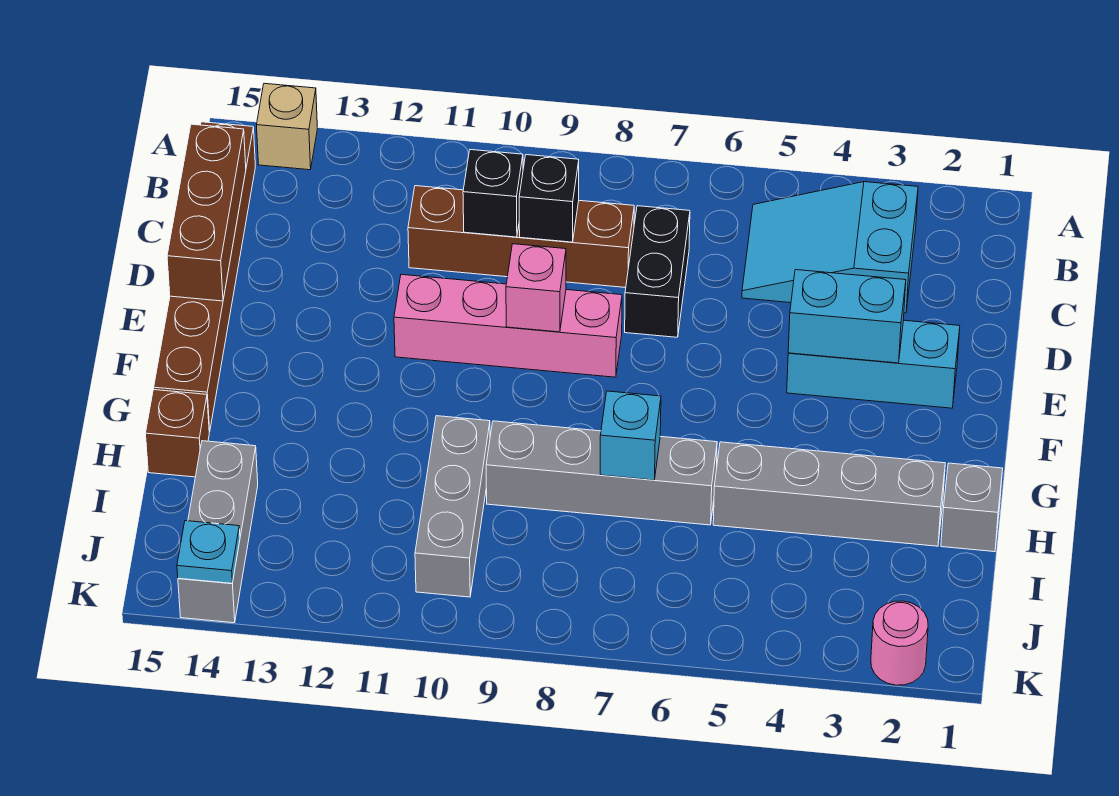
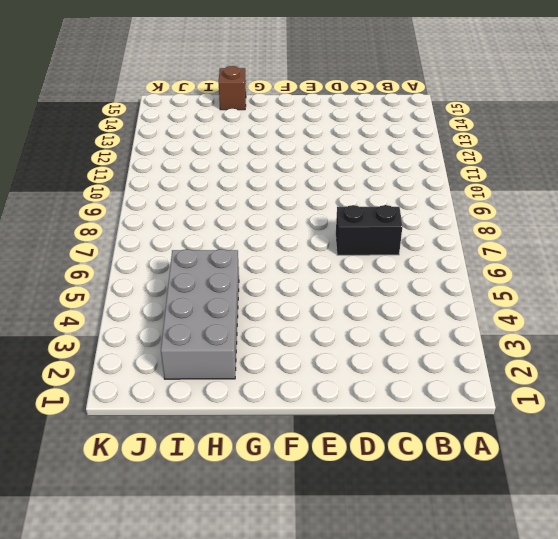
grey 2x4 brick [161,249,239,379] -> grey 1x4 brick [713,442,945,546]
none -> tan 1x1 brick [257,83,317,170]
none -> cyan 2x3 slope [742,182,918,313]
none -> brown 1x6 brick [154,122,255,432]

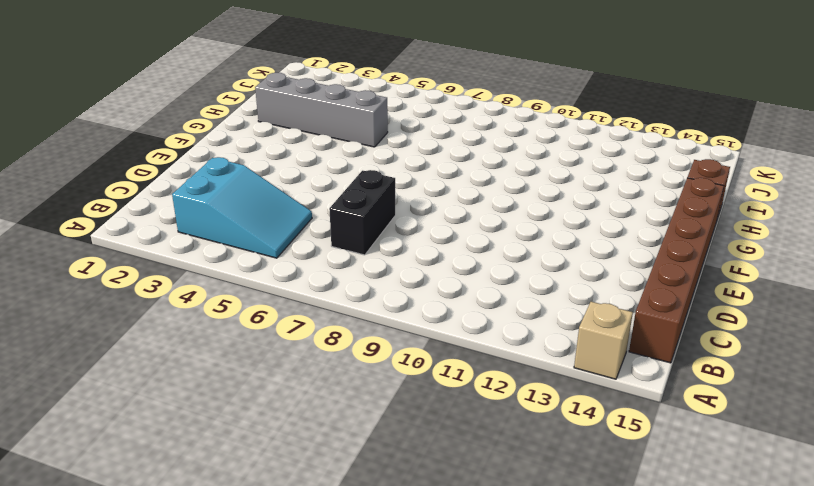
none -> brown 1x4 brick [408,186,634,288]
none -> cyan 1x3 brick [787,320,960,408]
none -> pink 1x4 brick [394,274,622,377]

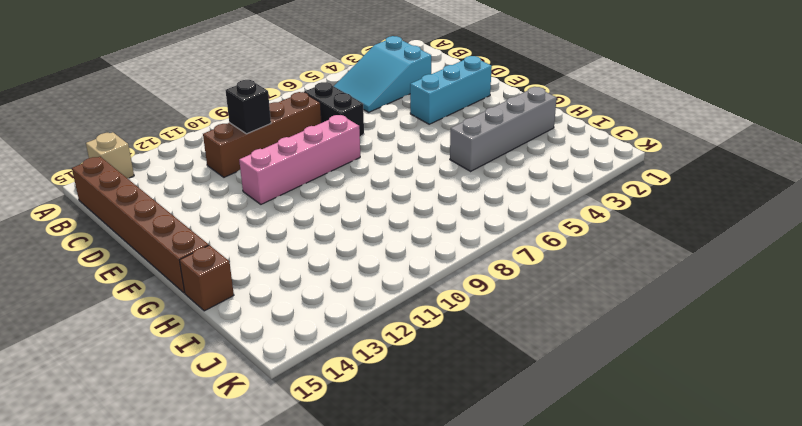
none -> grey 1x1 brick [941,463,1003,552]
none -> grey 1x4 brick [486,421,717,525]
none -> grey 1x3 brick [415,416,490,597]

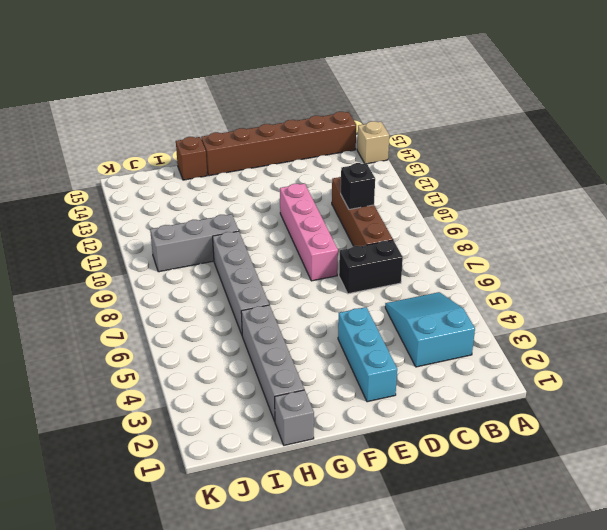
none -> grey 1x3 brick [178,441,258,623]
none -> pink 1x1 round brick [871,601,928,685]
none -> black 1x1 brick [519,155,579,242]

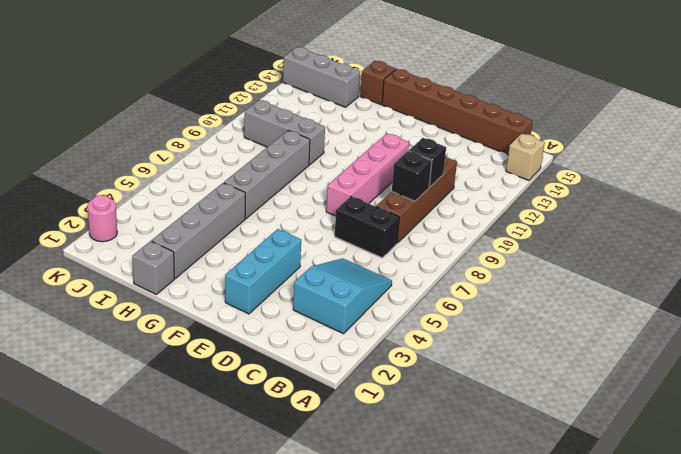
none -> brown 1x3 brick [167,124,246,301]
none -> cyan 1x2 brick [788,270,906,363]
none -> pink 1x1 brick [506,244,566,332]

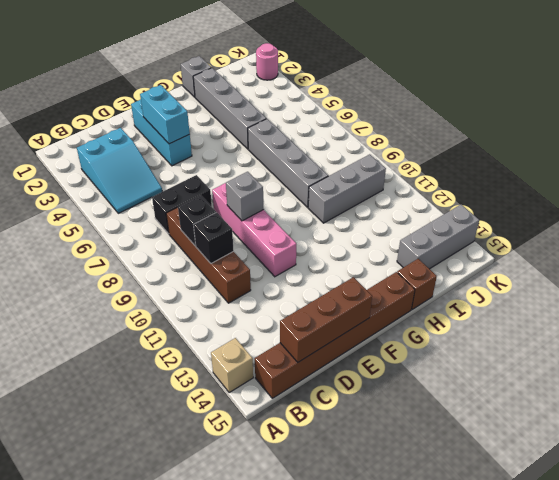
grey 1x1 brick [226,172,264,221] -> pink 1x1 brick [506,244,566,332]
none -> cyan 1x1 brick [600,391,661,480]
none -> cyan 1x1 plate [177,521,240,583]

